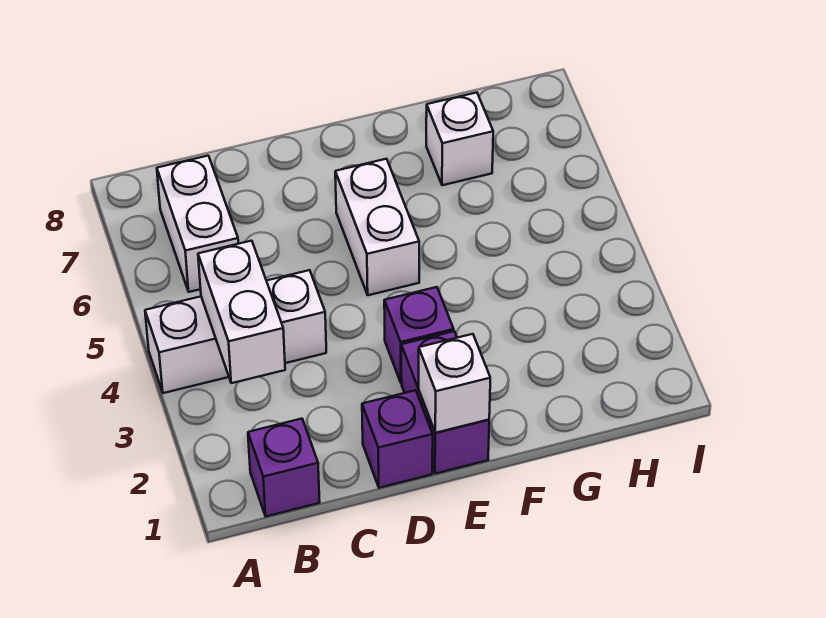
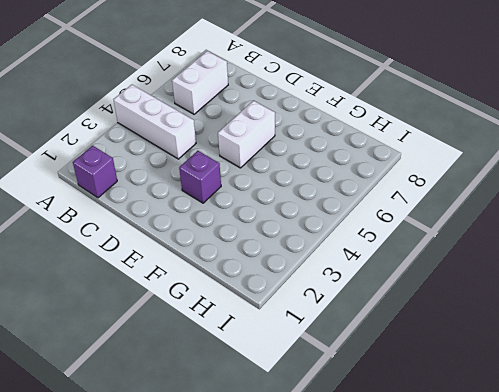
none -> purple 1x1 brick [362,390,433,488]
none -> purple 1x2 brick [401,331,489,474]

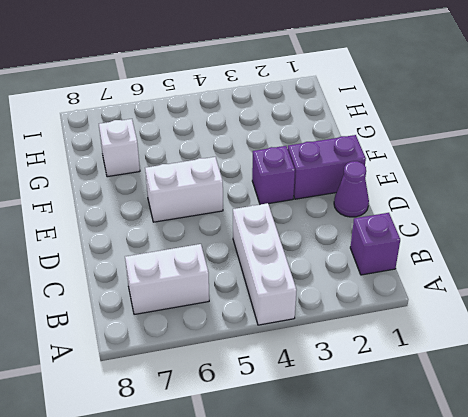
purple 1x1 cone [334,161,369,217] -> purple 1x1 brick [362,390,433,488]
none -> white 1x2 brick [198,241,285,383]
none -> white 1x1 brick [419,334,490,433]

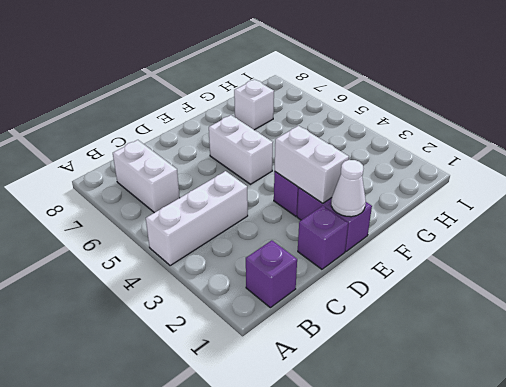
white 1x1 cone [331,160,366,217] -> white 1x1 brick [419,334,490,433]
white 1x2 brick [274,126,349,203] -> white 1x2 brick moved to [198,241,285,383]

